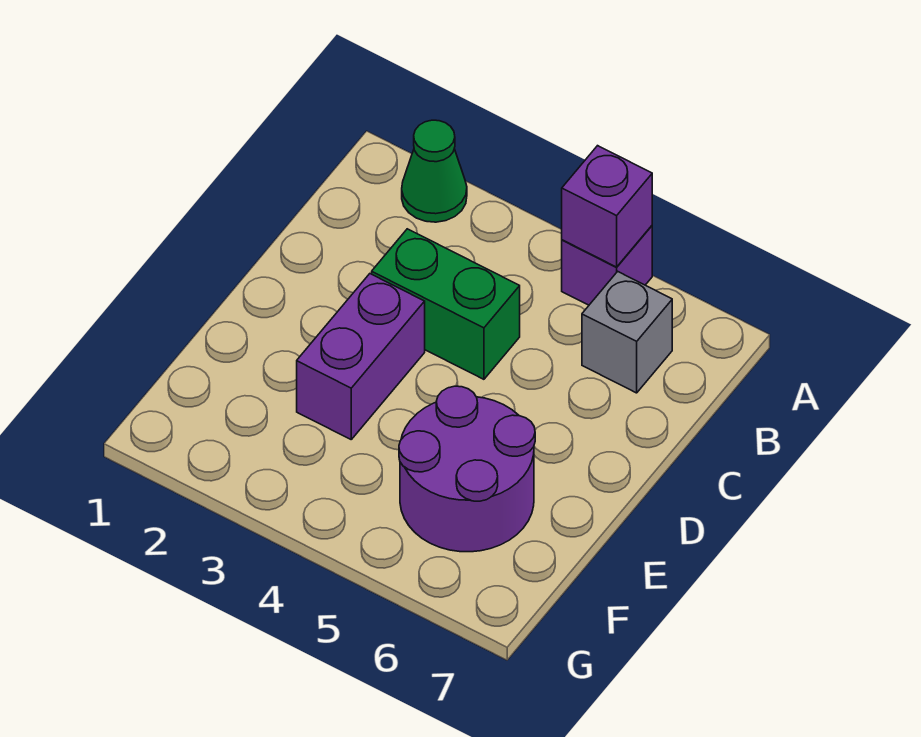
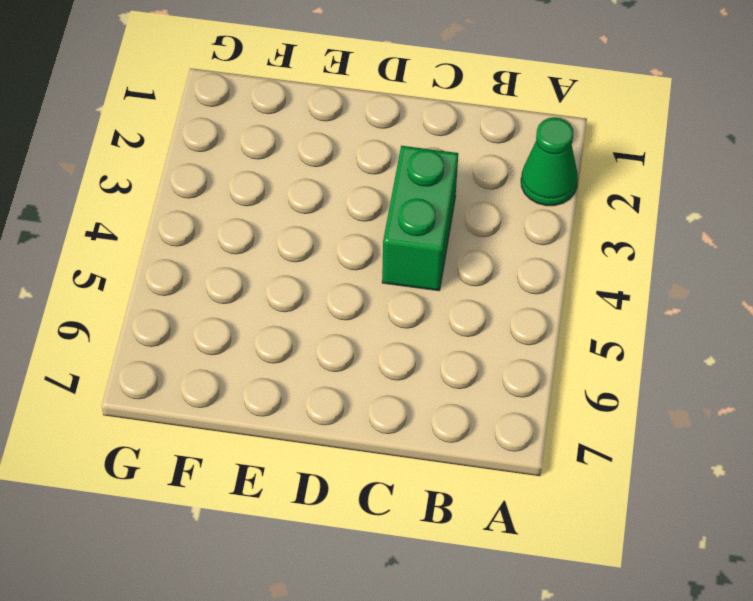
none -> purple 1x1 brick [562,226,652,305]
none -> grey 1x1 brick [582,272,672,393]

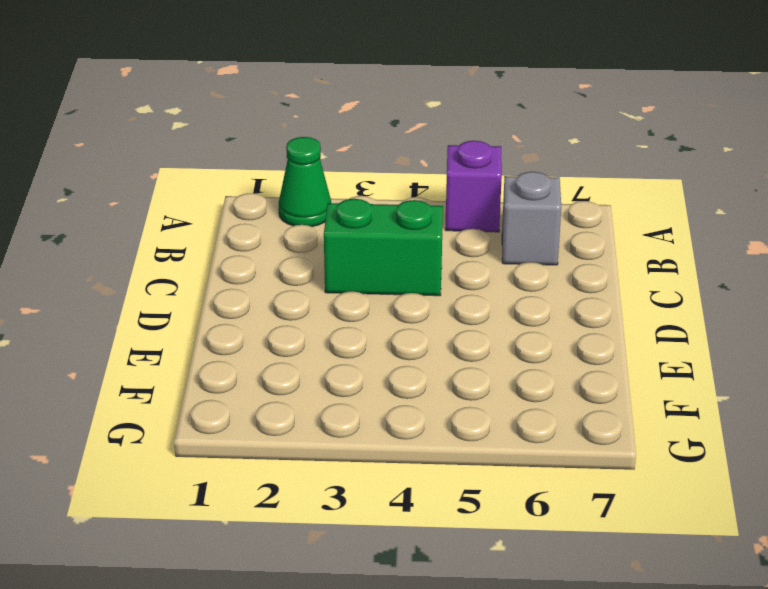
none -> purple 1x2 brick [297,274,425,439]
none -> purple 2x2 round brick [399,386,535,552]

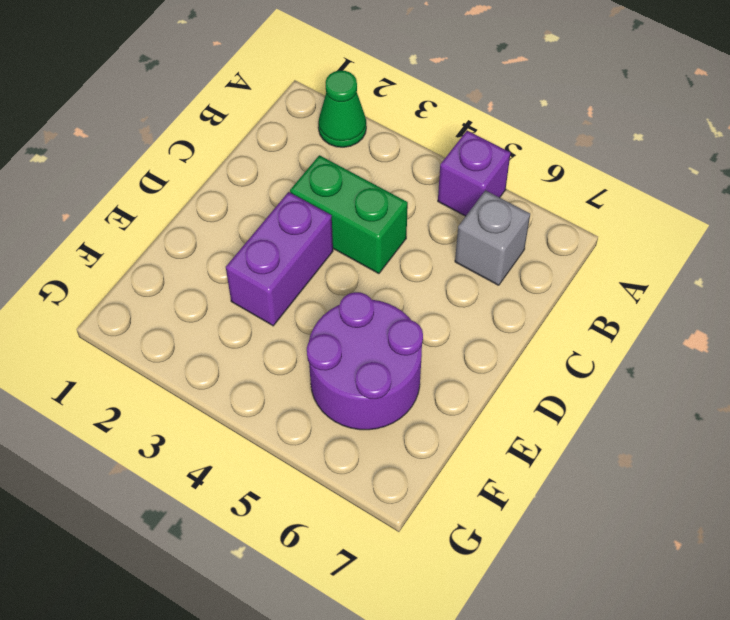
none -> purple 1x1 brick [562,146,652,267]

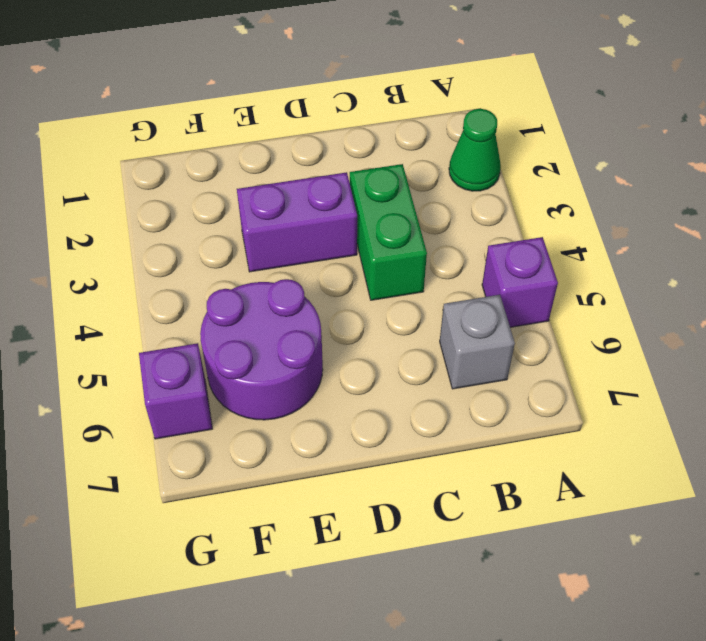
purple 1x1 brick [139,343,212,439] -> purple 1x1 brick moved to [562,146,652,267]

